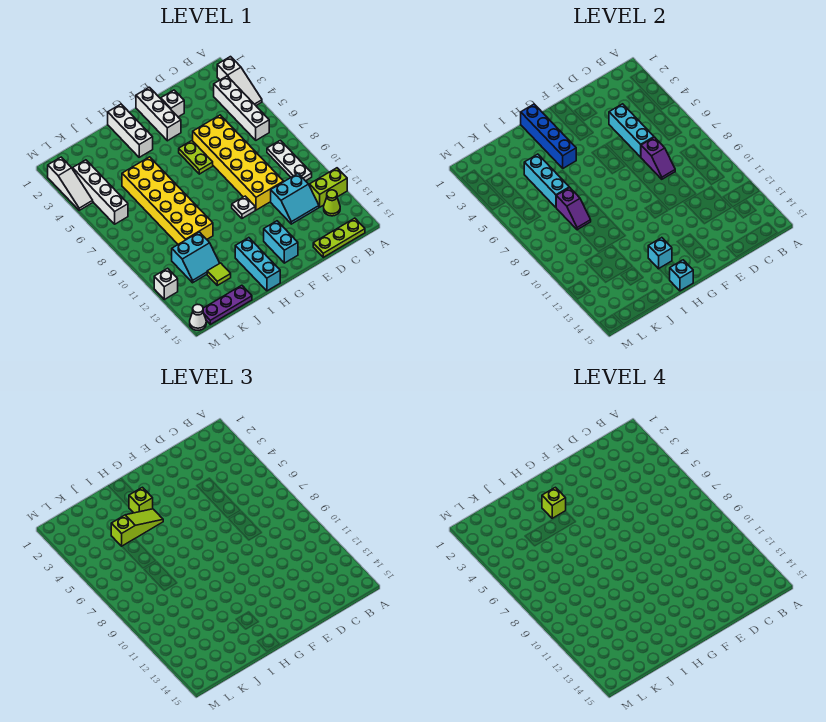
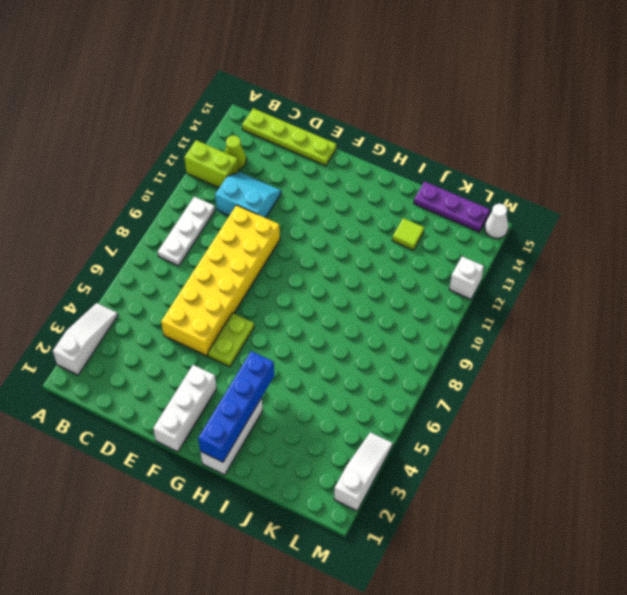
lime 1x4 plate [242,108,336,166] -> lime 1x3 plate [313,218,365,257]
none -> white 1x4 brick [214,76,269,140]
none -> white 1x1 brick [161,90,184,117]
none -> white 1x1 plate [232,196,255,218]
none -> cyan 1x2 brick [264,221,298,263]

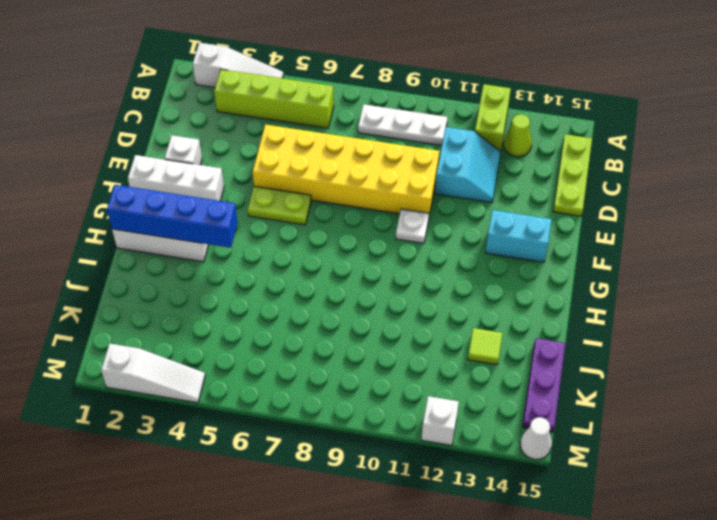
lime 1x4 brick [214,69,334,128] -> white 1x4 brick [214,76,269,140]
none -> cyan 1x3 brick [235,238,280,291]
none -> yellow 2x6 brick [122,157,213,244]
none -> cyan 2x2 slope [172,232,220,283]
none -> white 1x4 brick [73,160,128,224]

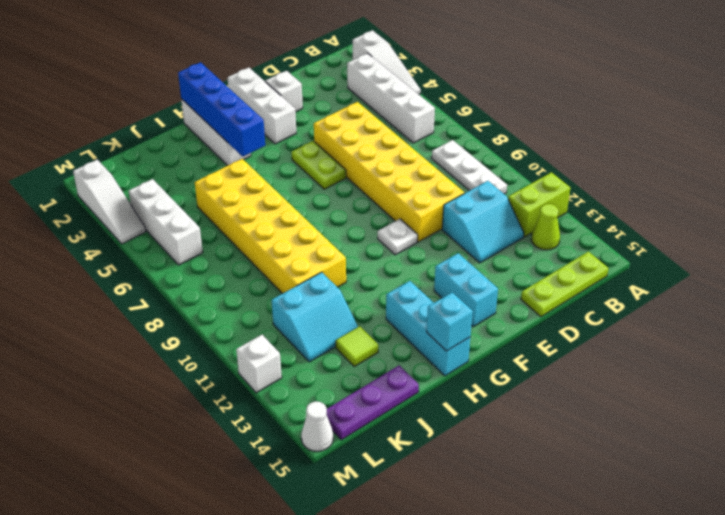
white 1x3 brick [129,179,203,265] -> white 1x4 brick [73,160,128,224]
none -> cyan 1x3 brick [609,104,654,157]
none -> purple 1x2 slope [641,137,675,179]
none -> cyan 1x1 brick [648,238,672,269]
none -> cyan 1x3 brick [524,154,569,207]

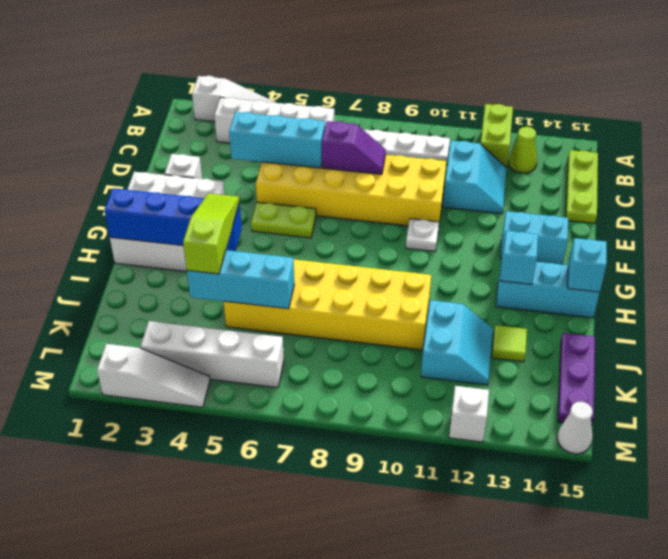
none -> purple 1x2 slope [556,187,591,230]
none -> lime 1x1 brick [129,487,153,513]
none -> lime 1x1 brick [542,487,566,518]

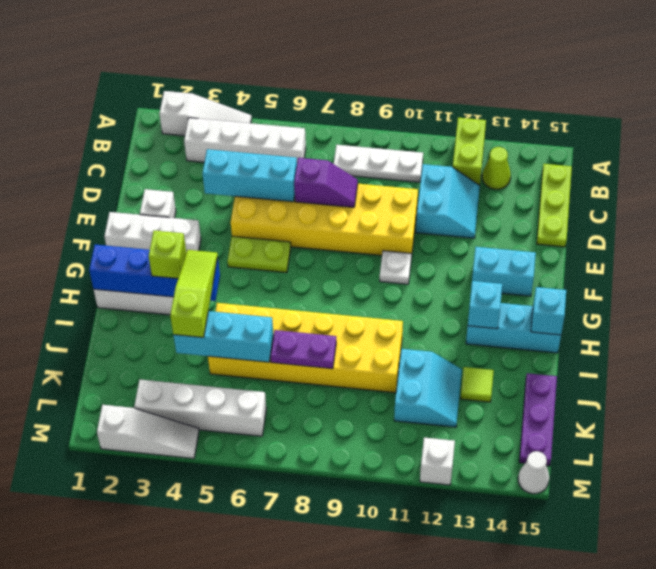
purple 1x2 plate [271,330,336,369] -> purple 1x2 slope [556,187,591,230]
none -> lime 1x1 brick [542,487,566,518]

